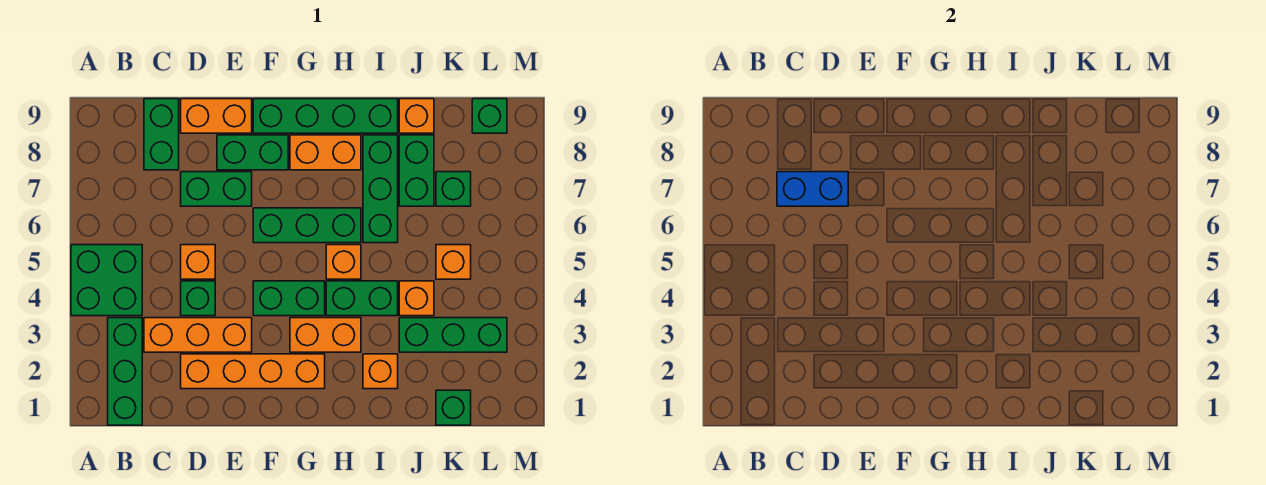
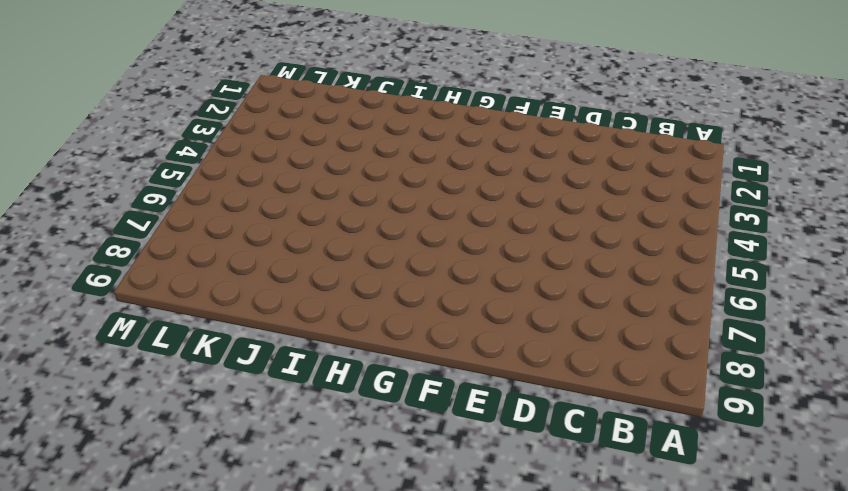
none -> green 2x2 brick [71,245,142,316]
none -> green 1x3 brick [108,318,142,425]
none -> orange 1x3 brick [144,318,252,352]

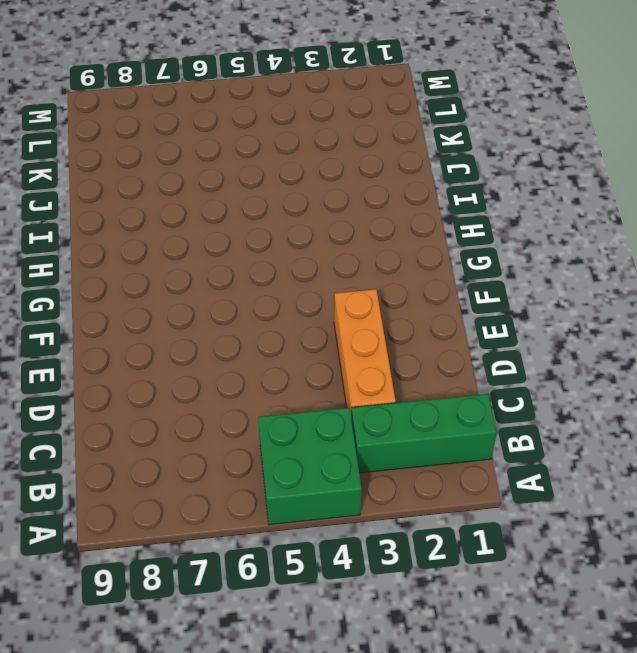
none -> green 1x2 brick [144,99,179,170]
none -> orange 1x4 brick [181,354,325,389]
none -> green 1x1 brick [181,281,215,316]

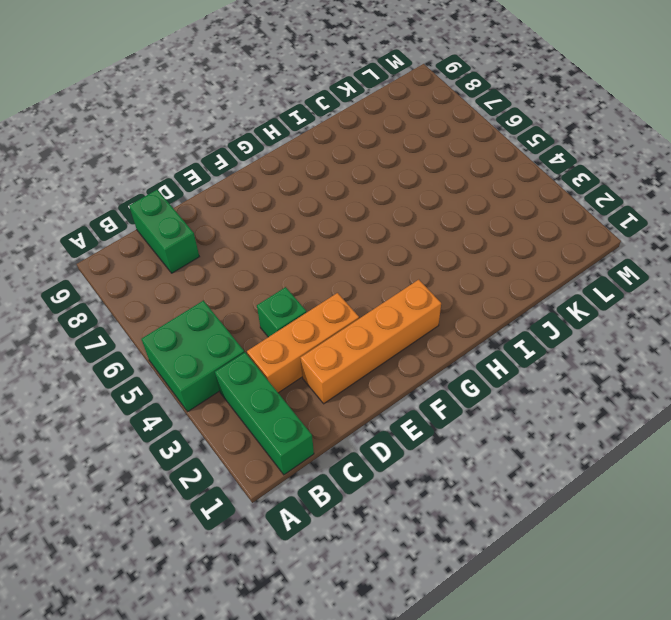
none -> orange 1x1 brick [181,245,215,279]
none -> green 1x2 brick [181,172,252,206]
none -> orange 1x2 brick [181,99,252,133]

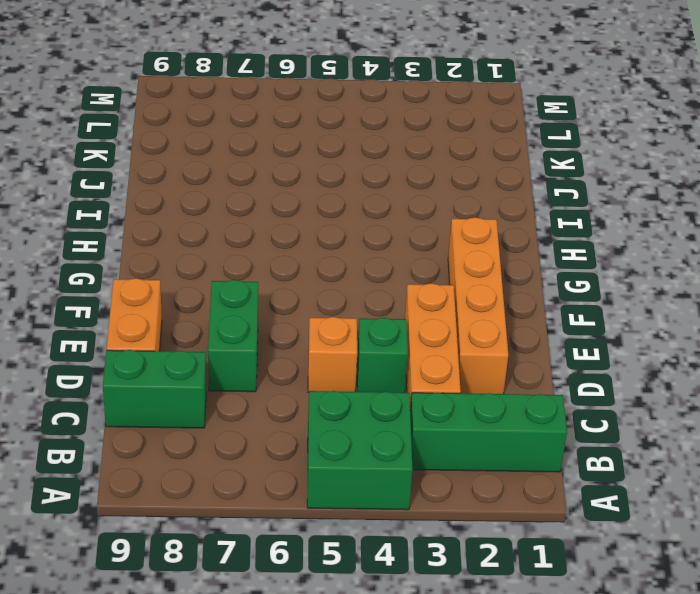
none -> green 1x2 brick [217,135,288,170]
none -> green 1x2 brick [253,281,325,316]
none -> green 1x3 brick [253,208,361,243]

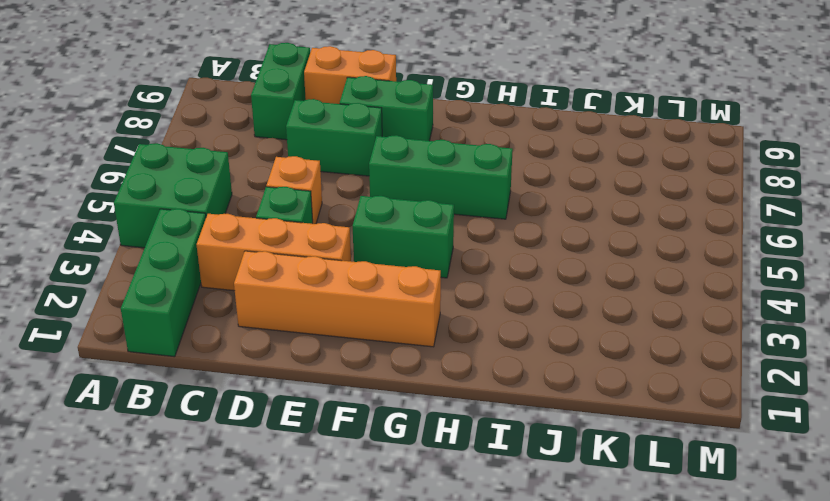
none -> green 1x4 brick [253,99,398,133]
none -> orange 1x2 brick [290,318,361,352]
none -> orange 1x2 brick [290,135,361,170]

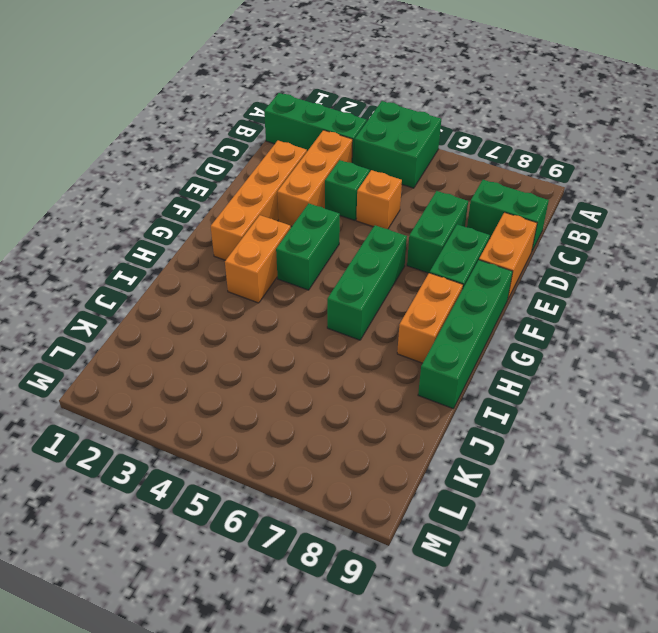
none -> green 1x2 brick [326,281,398,316]
none -> orange 1x1 brick [326,245,361,279]
none -> orange 1x1 brick [363,354,398,389]

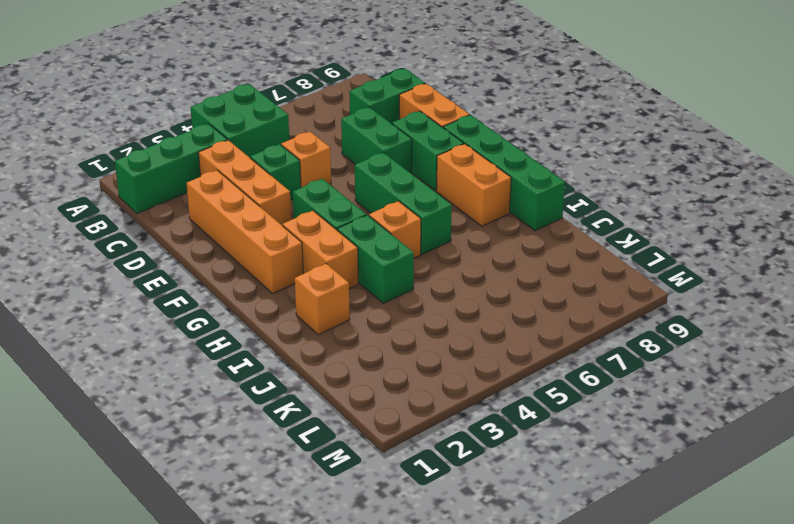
none -> green 1x3 brick [363,135,398,243]
none -> green 1x3 brick [399,318,507,352]
none -> orange 1x1 brick [399,281,434,316]

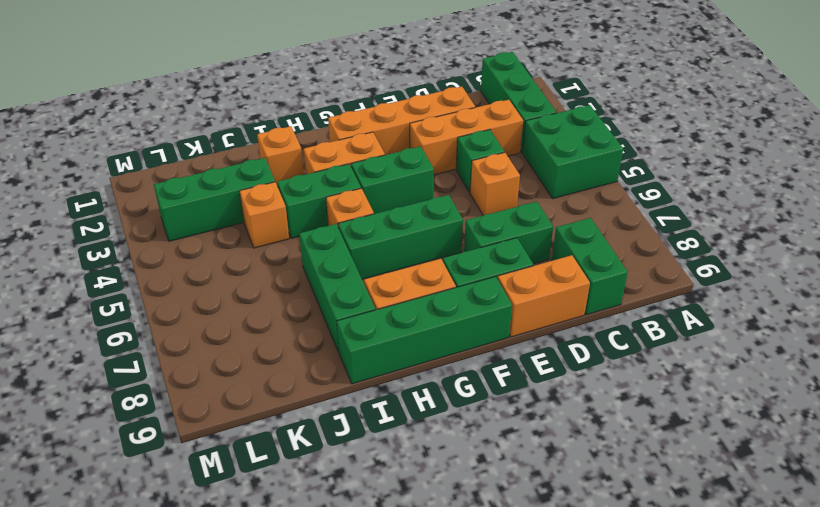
none -> green 1x2 brick [399,135,434,206]
none -> orange 1x1 brick [399,99,434,133]
none -> green 1x1 brick [436,390,471,425]

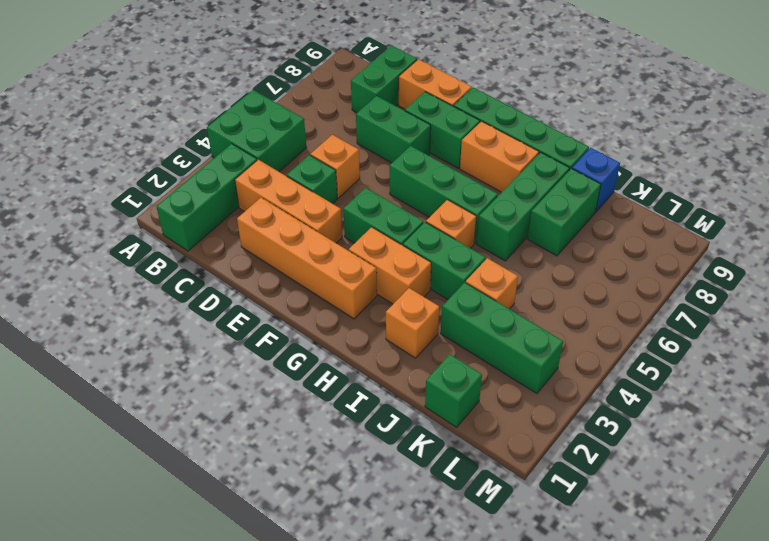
blue 1x1 brick [572,148,620,212] -> orange 1x1 brick [399,99,434,133]
none -> orange 1x1 brick [436,245,471,279]
none -> green 1x1 brick [436,172,471,206]
none -> green 1x1 brick [472,99,507,133]

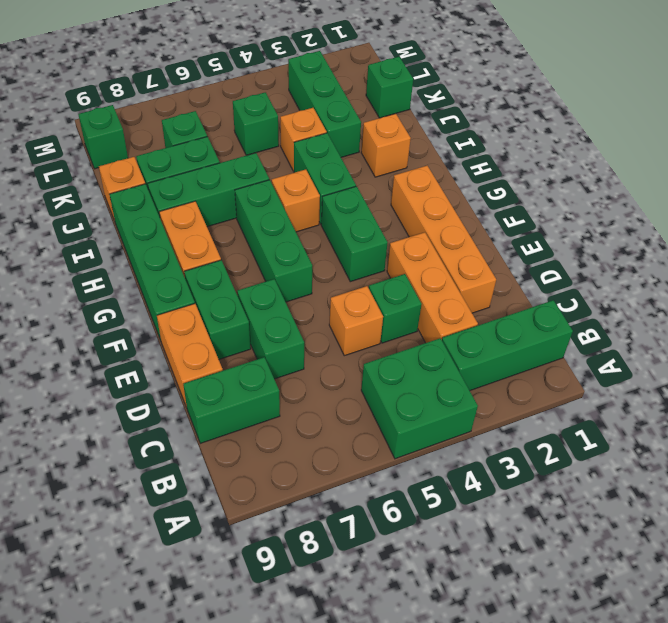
green 1x1 brick [233,92,279,155] -> orange 1x1 brick [436,245,471,279]
none -> orange 1x2 brick [290,318,361,352]
none -> blue 1x2 brick [777,172,848,206]

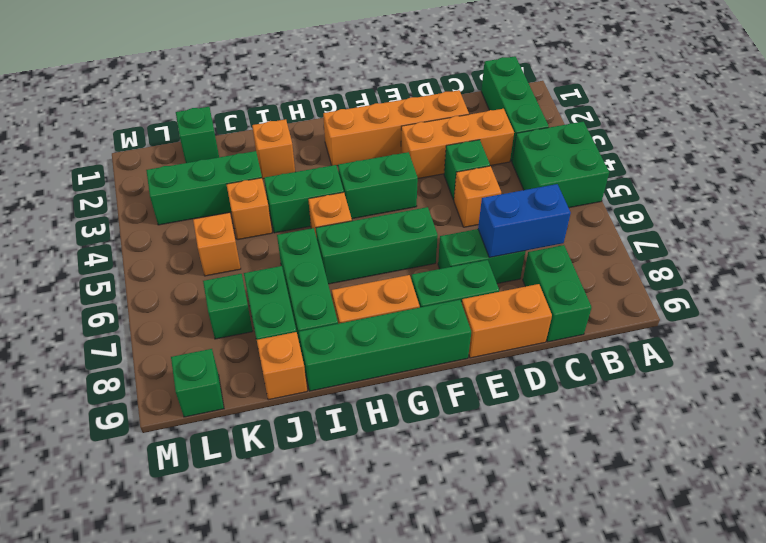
none -> orange 1x2 brick [290,318,361,352]

